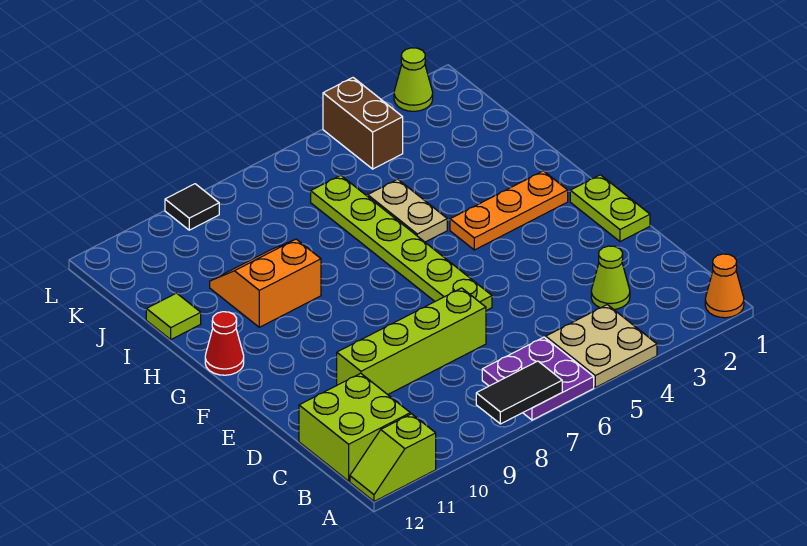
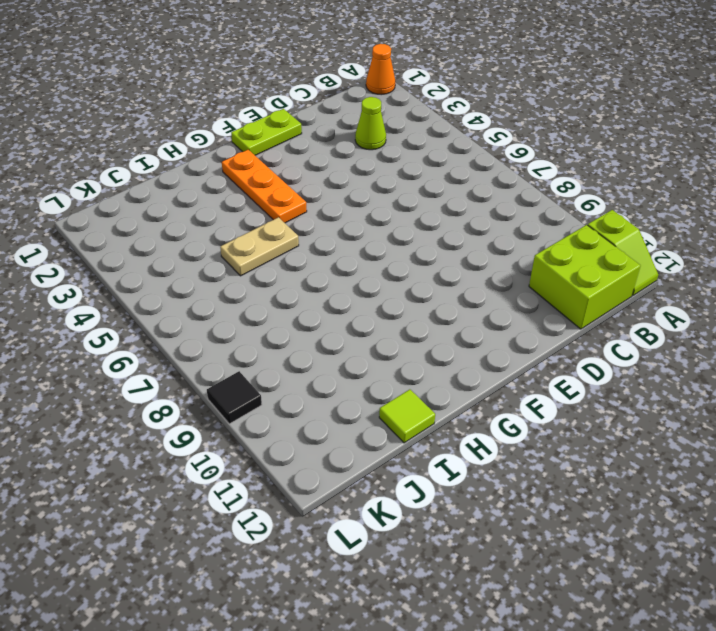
none -> tan 2x2 plate [546,305,657,388]
none -> purple 2x2 plate [482,337,594,420]
none -> lime 1x4 brick [337,288,486,395]

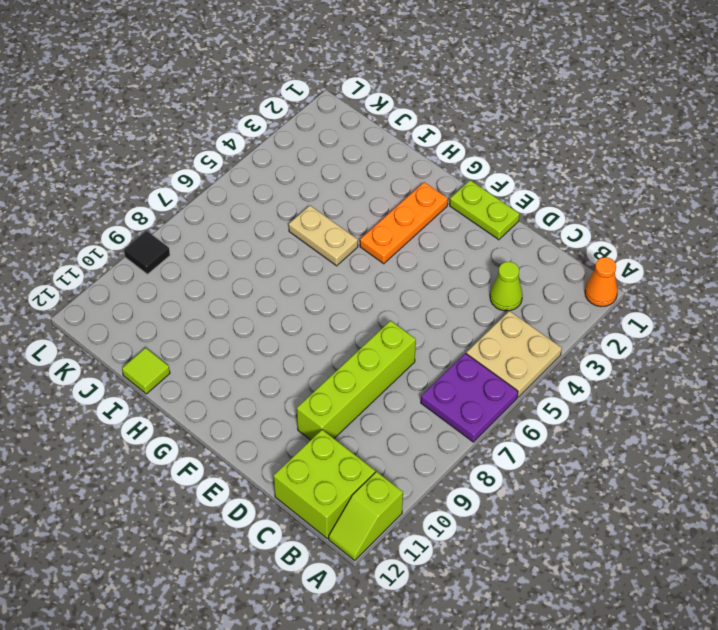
none -> lime 1x6 plate [311,175,492,311]
none -> red 1x1 cone [205,312,244,375]
none -> orange 2x2 slope [210,239,321,327]

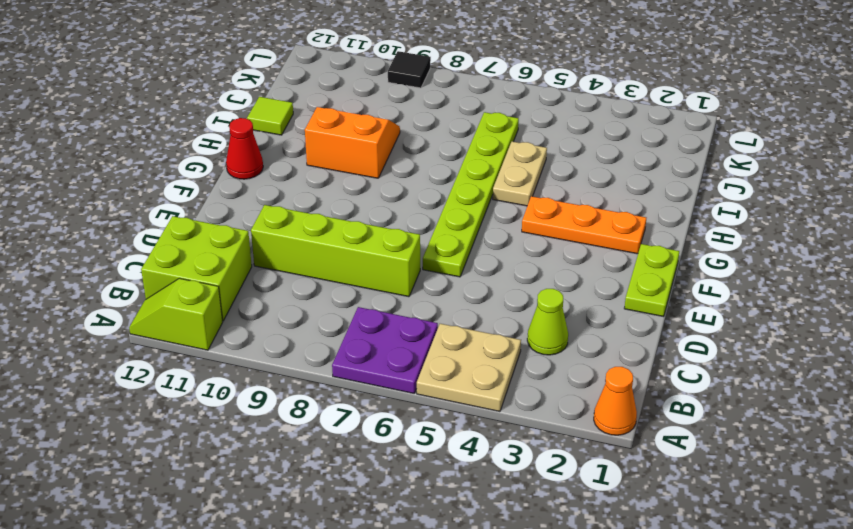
none -> brown 1x2 brick [323,78,403,169]
none -> lime 1x1 cone [394,48,433,111]
none -> black 1x2 tile [476,361,562,424]

